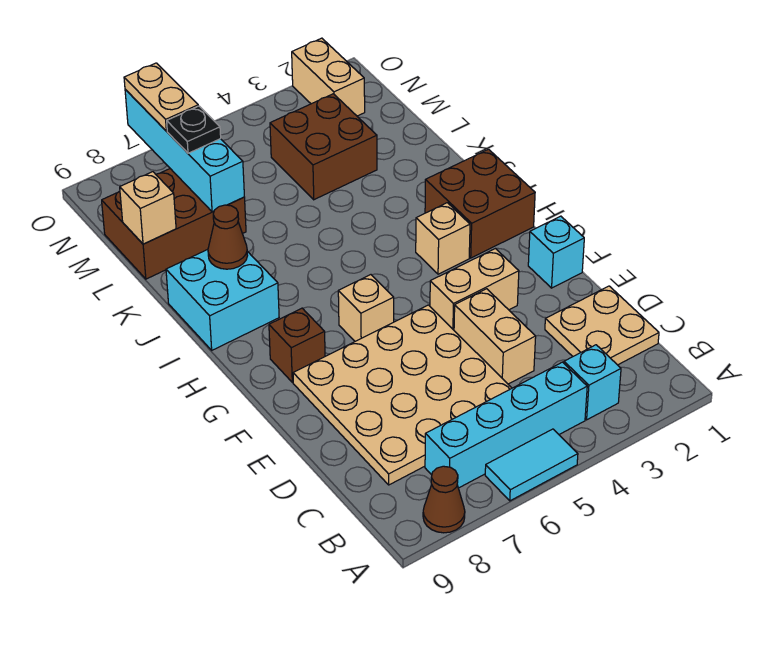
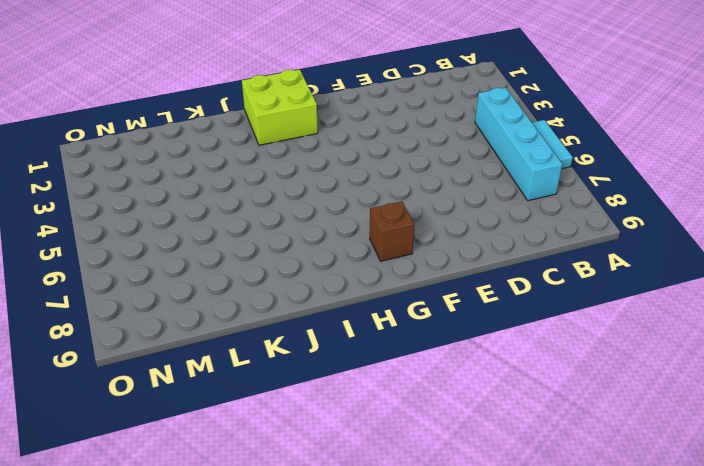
lime 2x2 brick [242,70,318,145] -> brown 2x2 brick [425,149,535,258]
none -> brown 1x1 cone [423,466,465,533]
none -> cyan 1x1 brick [564,345,621,420]
none -> tan 2x2 plate [545,286,659,365]

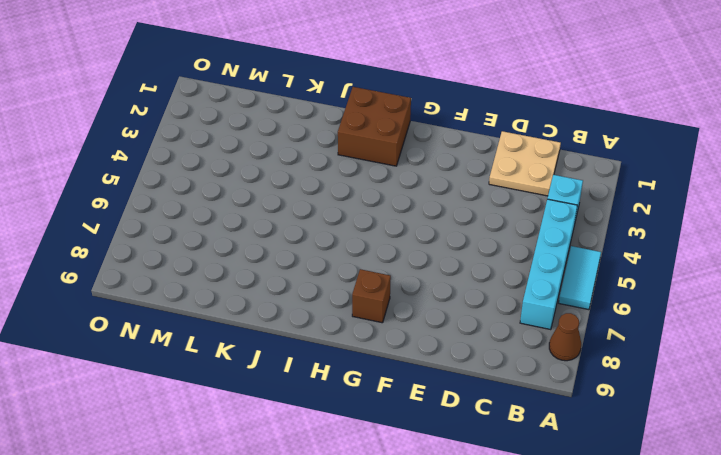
none -> tan 4x4 plate [293,305,512,485]
none -> tan 1x2 brick [454,289,536,384]
none -> cyan 1x1 brick [528,216,584,288]

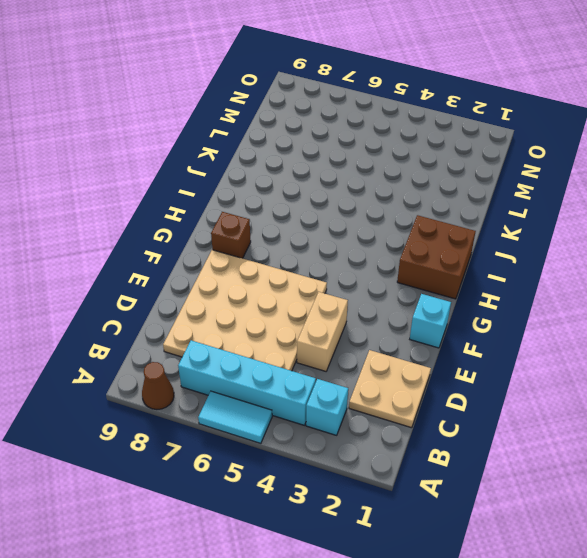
none -> tan 1x2 brick [430,249,519,330]
none -> tan 1x1 brick [338,275,394,341]
none -> tan 1x1 brick [416,203,470,274]

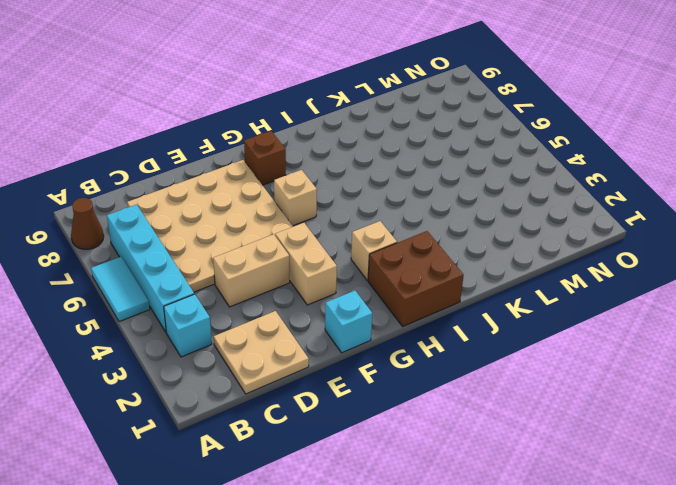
none -> cyan 2x2 brick [166,249,279,350]
none -> brown 2x2 brick [270,94,377,200]
none -> brown 2x3 brick [102,169,246,279]

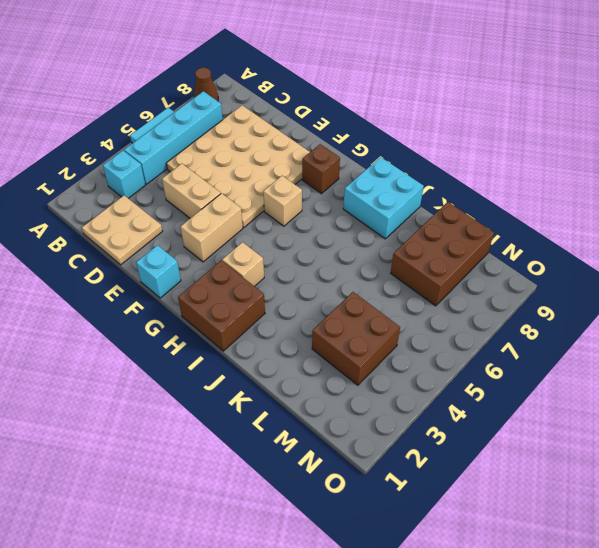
none -> tan 1x2 brick [292,38,365,116]
none -> brown 1x1 cone [208,205,248,269]
none -> cyan 1x4 brick [125,90,244,212]

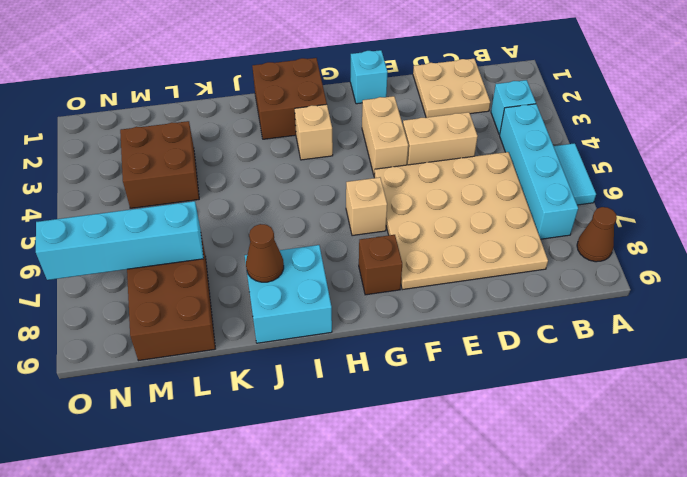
none -> tan 1x2 brick [292,38,365,116]
none -> tan 1x1 brick [120,172,176,244]
none -> black 1x1 plate [167,106,221,153]

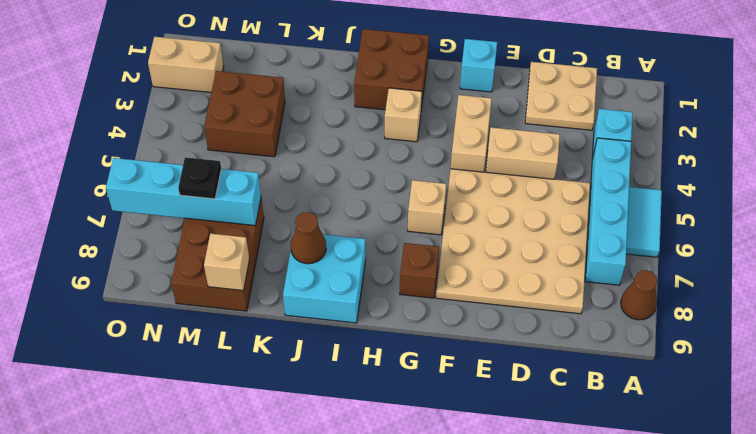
none -> tan 1x2 plate [124,63,198,131]

